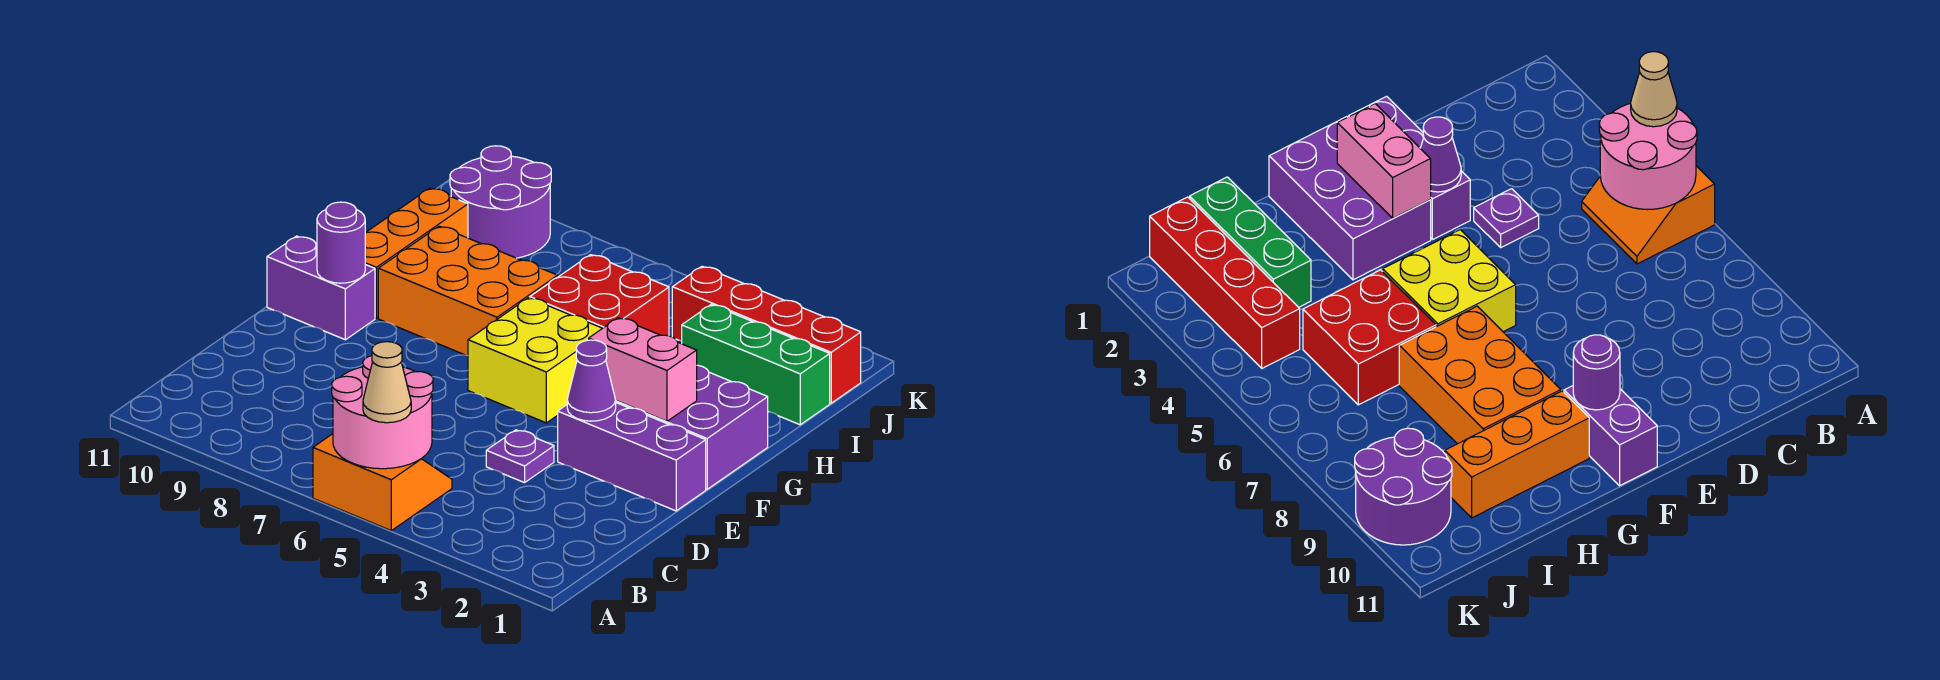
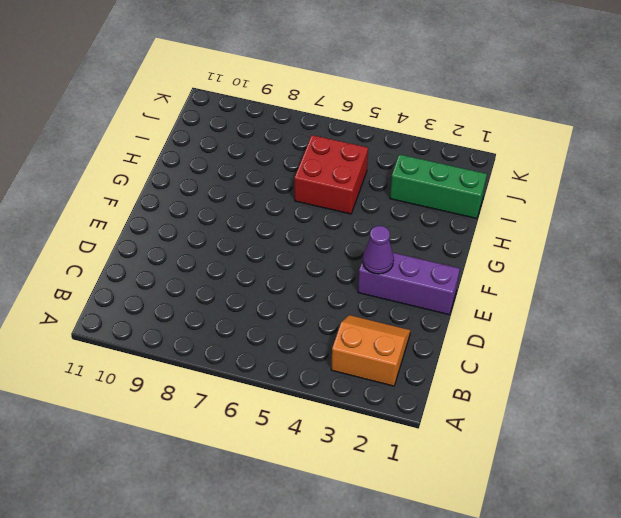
orange 2x2 slope [331,315,411,386] -> orange 2x2 slope moved to [313,434,452,530]
none -> purple 1x1 plate [486,430,554,483]
none -> purple 2x3 brick [616,365,768,489]
none -> yellow 2x2 brick [468,298,602,423]

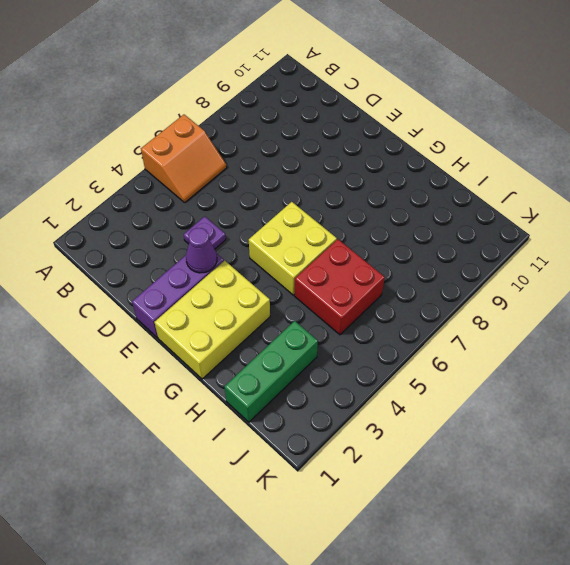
yellow 2x3 brick [154,260,270,379] -> purple 2x3 brick [616,365,768,489]
none -> purple 1x2 brick [267,236,375,340]
none -> orange 2x3 brick [378,226,558,356]
none -> orange 1x3 brick [365,188,468,318]

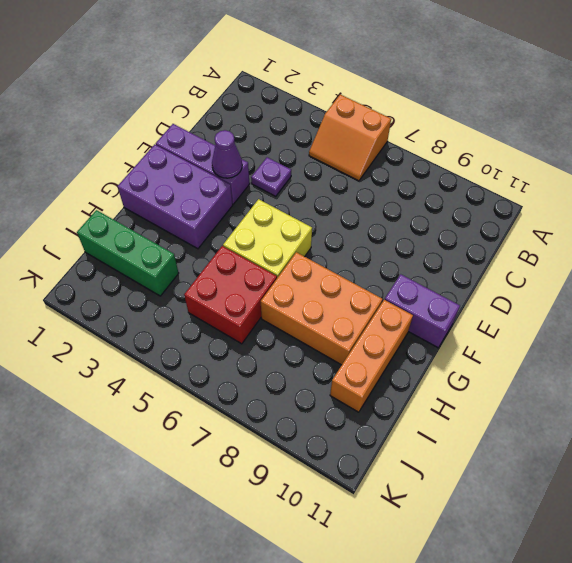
none -> red 1x4 brick [672,266,861,403]
none -> purple 2x2 round brick [450,146,551,258]
none -> pink 2x2 round brick [332,356,433,469]

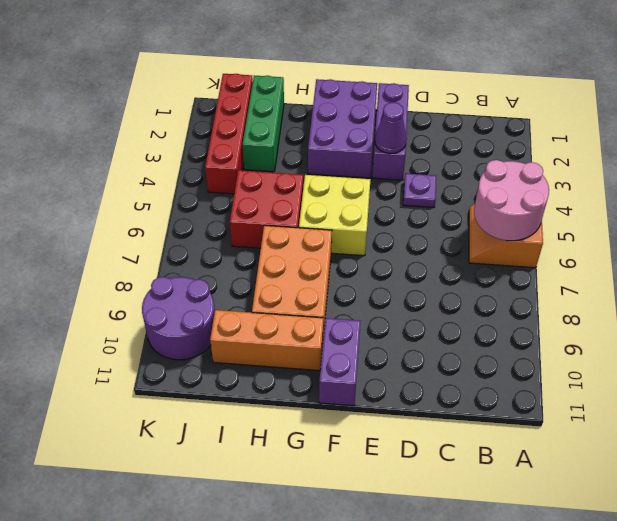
none -> pink 1x2 brick [589,318,697,421]
none -> purple 1x1 round brick [317,202,365,283]
none -> tan 1x1 cone [363,342,411,423]

